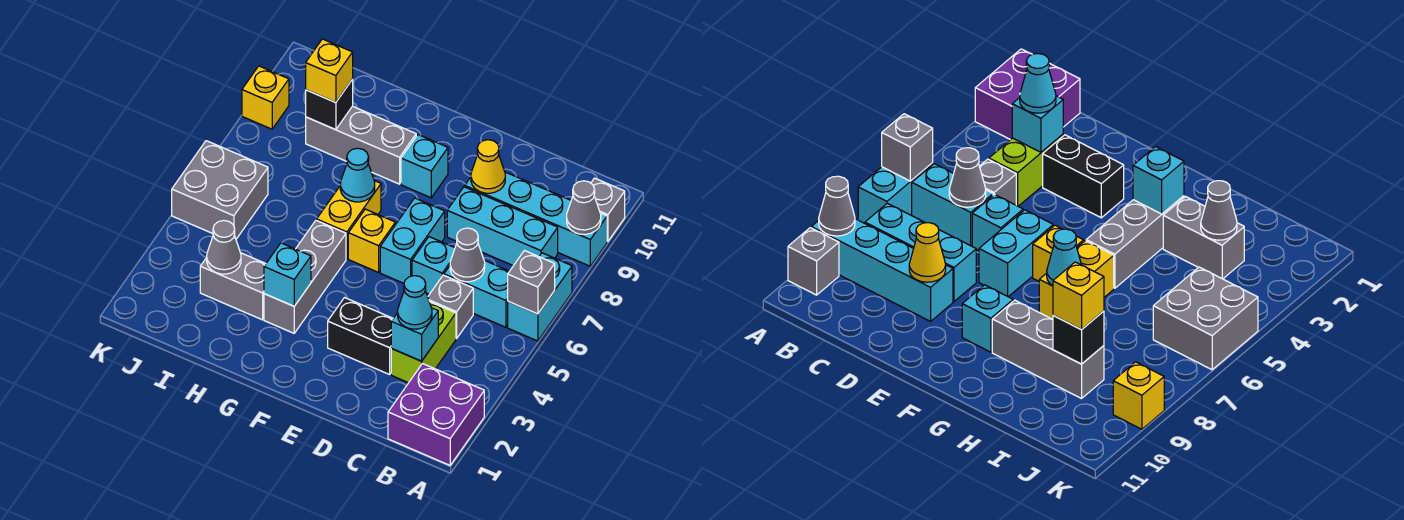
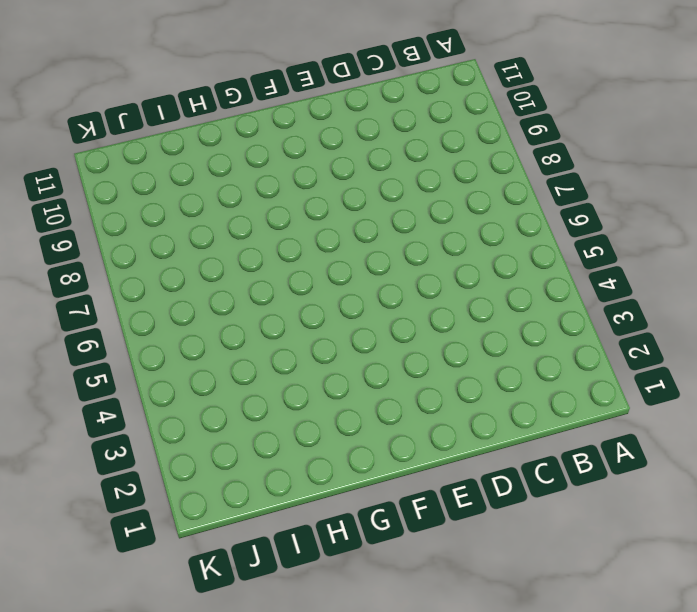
none -> purple 2x2 brick [388,364,484,465]
none -> cyan 1x2 brick [508,253,572,341]
none -> cyan 1x4 brick [465,172,607,266]
none -> grey 1x1 brick [591,178,625,241]

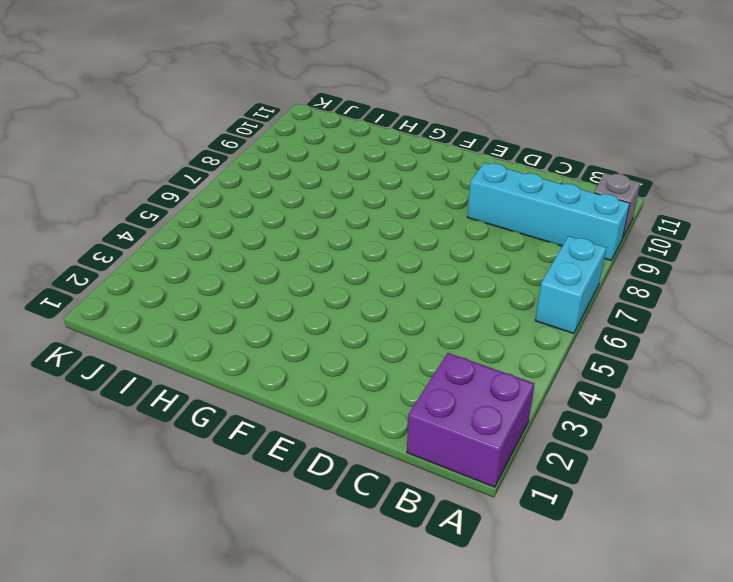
none -> cyan 1x2 brick [444,260,509,327]
none -> cyan 1x3 brick [447,187,558,266]
none -> lime 1x2 brick [391,302,456,383]
none -> grey 1x1 brick [428,275,473,338]

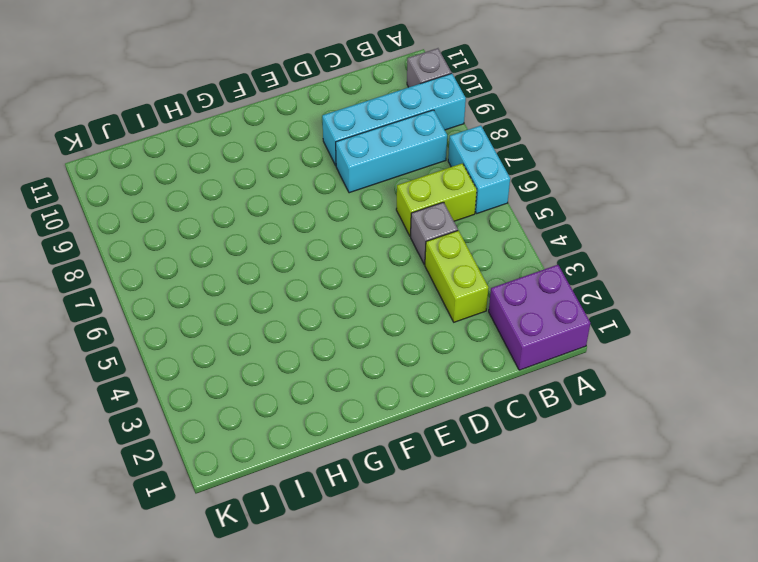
lime 1x2 brick [396,163,477,236] -> cyan 1x2 brick [444,260,509,327]
none -> black 1x2 brick [328,298,393,374]
none -> cyan 1x1 brick [412,237,455,294]
none -> cyan 1x2 brick [380,198,445,283]
none -> yellow 1x1 brick [348,209,395,272]

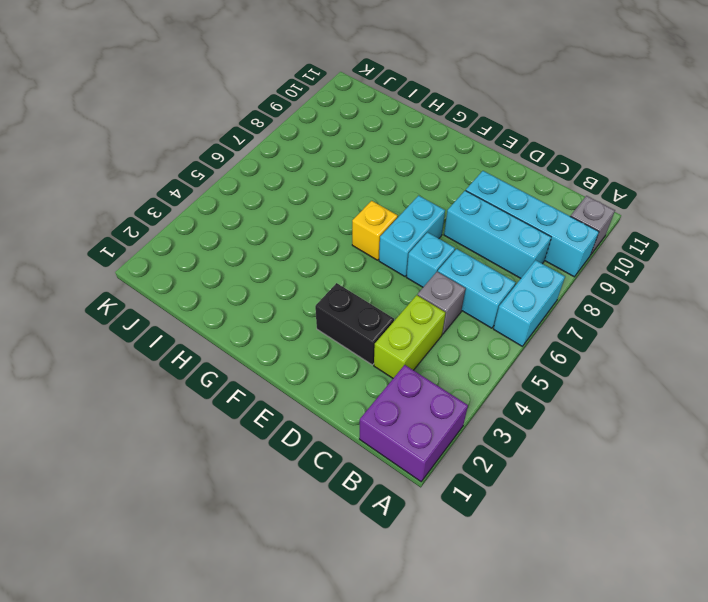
none -> cyan 1x1 brick [401,135,448,198]
none -> grey 1x3 brick [264,220,346,333]
none -> yellow 1x2 brick [317,181,381,259]
none -> grey 1x3 brick [306,106,416,184]

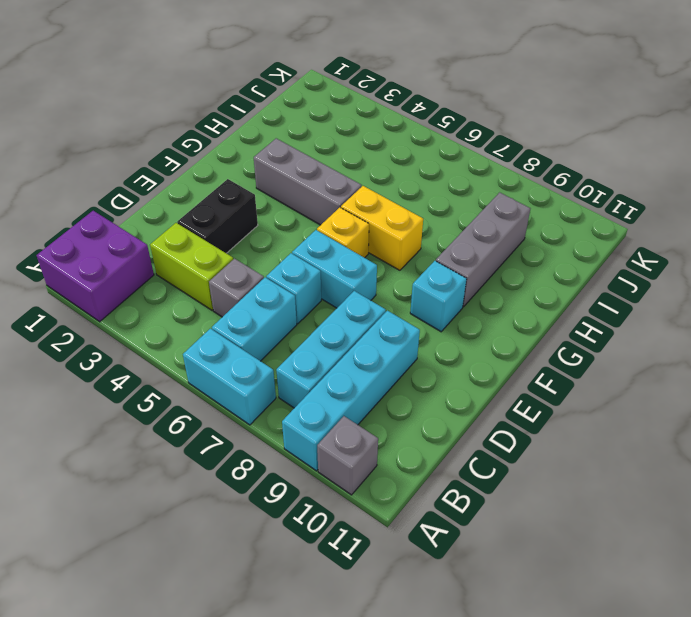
none -> grey 1x2 brick [200,253,266,320]
none -> grey 2x2 brick [172,141,268,239]
none -> yellow 1x1 brick [242,66,289,129]
none -> grey 1x1 brick [508,251,555,314]

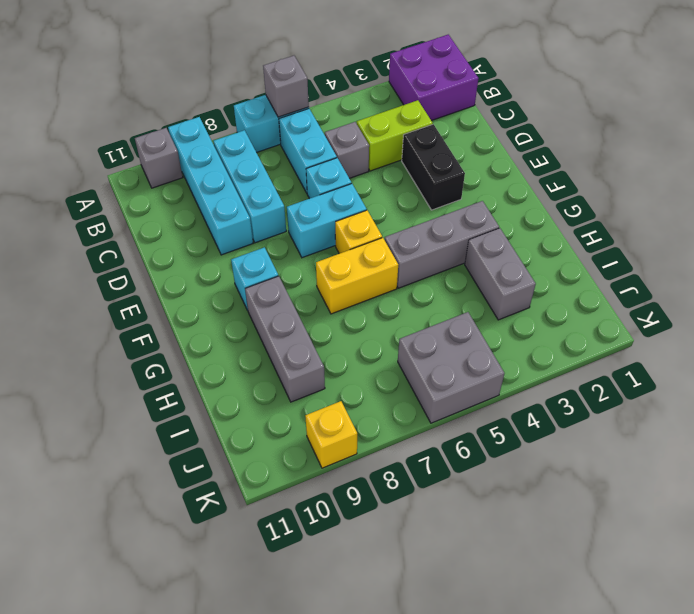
none -> grey 1x1 cone [567,181,601,234]
none -> cyan 1x1 brick [391,308,438,361]
none -> grey 1x1 cone [450,228,485,282]
none -> yellow 1x1 cone [471,140,505,193]

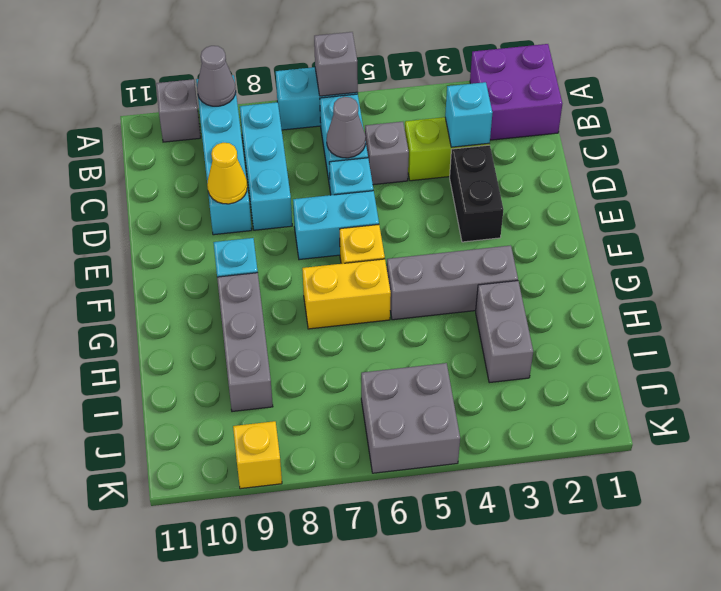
none -> cyan 1x1 brick [264,243,311,306]
none -> cyan 1x1 cone [340,148,375,202]
none -> grey 1x1 cone [207,220,241,274]
none -> black 1x1 brick [306,79,353,130]

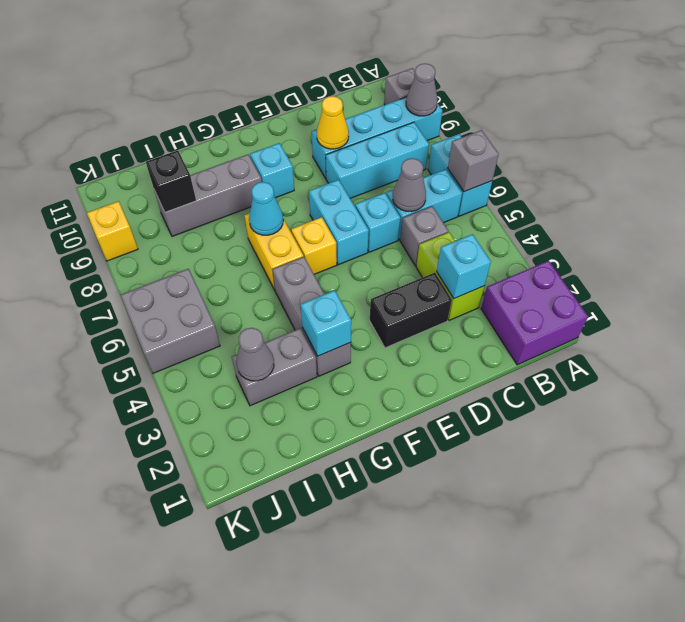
none -> cyan 1x1 cone [398,276,432,329]
none -> yellow 1x1 brick [306,39,353,103]

